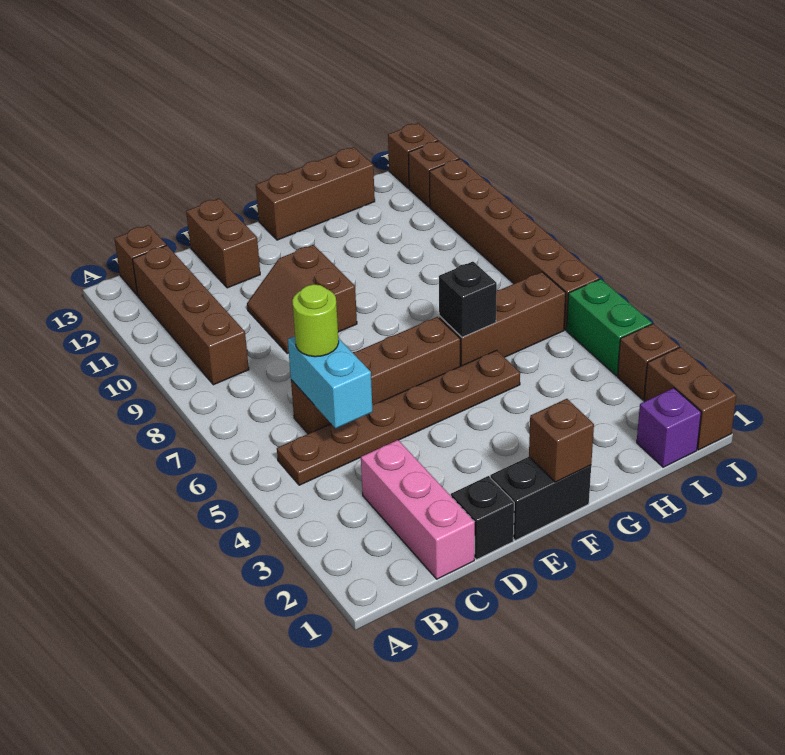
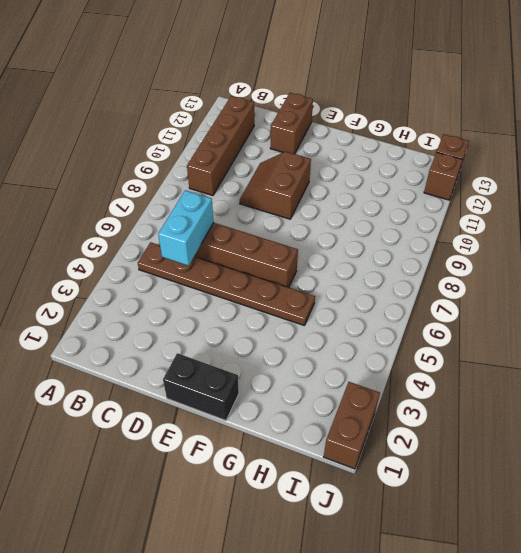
none -> brown 1x1 brick [114,225,166,295]
none -> pink 1x3 brick [361,440,475,579]
none -> black 1x1 brick [451,476,514,560]

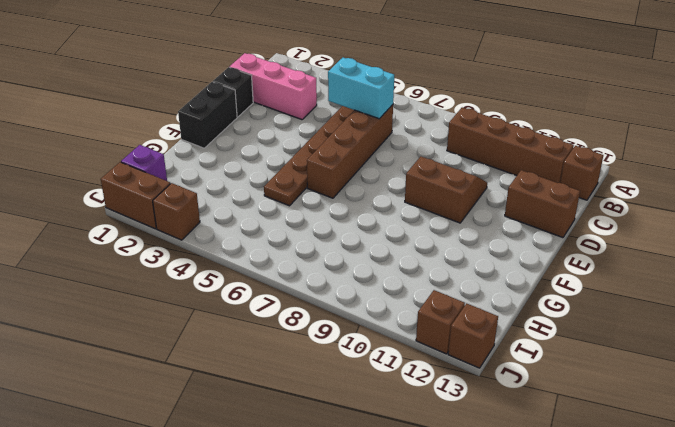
none -> brown 1x3 brick [256,147,375,240]
none -> brown 1x3 brick [439,272,566,366]
none -> green 1x2 brick [567,279,652,376]

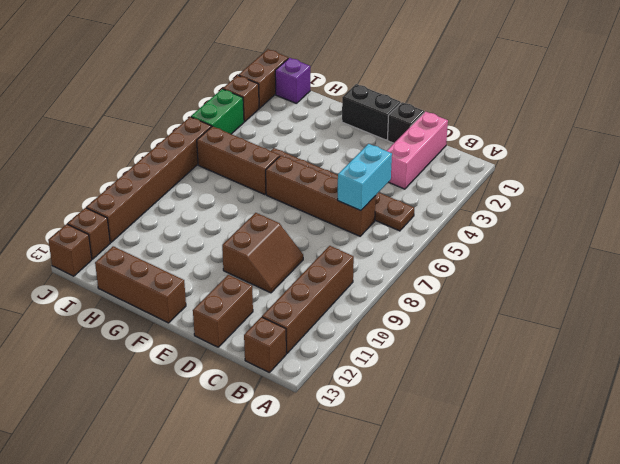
none -> brown 1x1 brick [529,399,594,482]
none -> black 1x1 brick [439,262,497,337]
none -> lime 1x1 round brick [292,284,339,357]

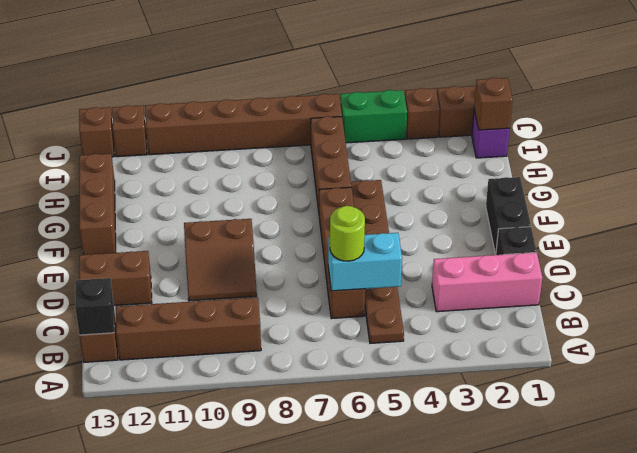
black 1x1 brick [75,278,114,335] -> black 1x1 brick moved to [439,262,497,337]
brown 1x1 brick [474,78,513,130] -> brown 1x1 brick moved to [529,399,594,482]

